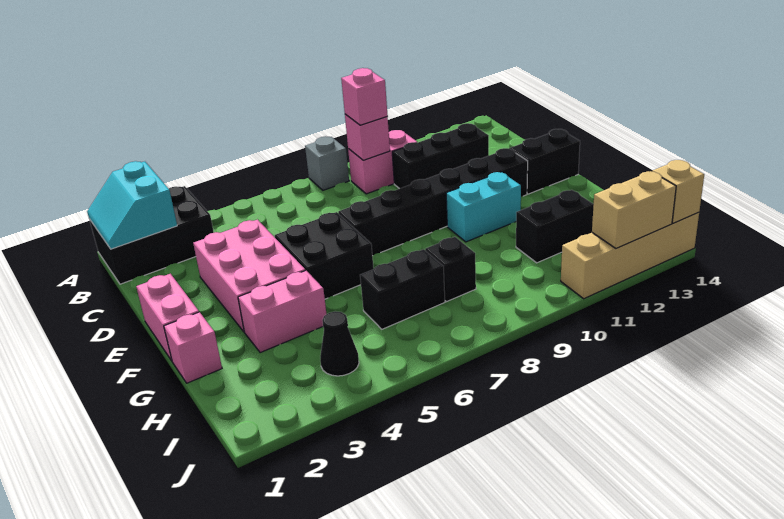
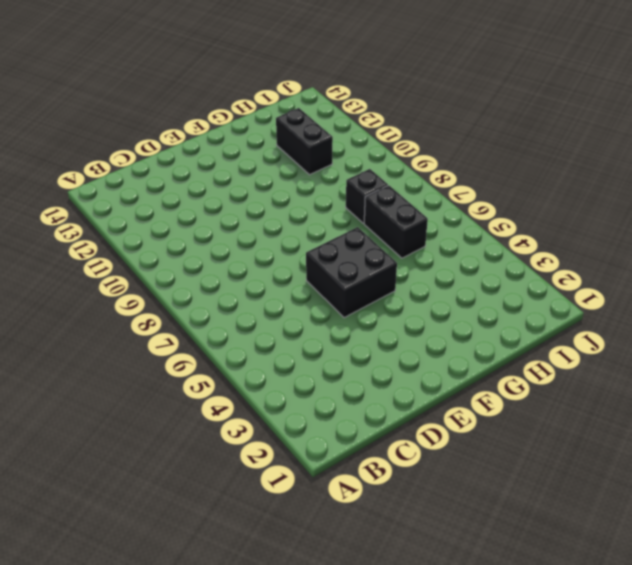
none -> black 2x3 brick [89,186,214,284]
none -> grey 1x1 brick [305,136,349,190]
none -> pink 1x2 brick [348,130,417,194]

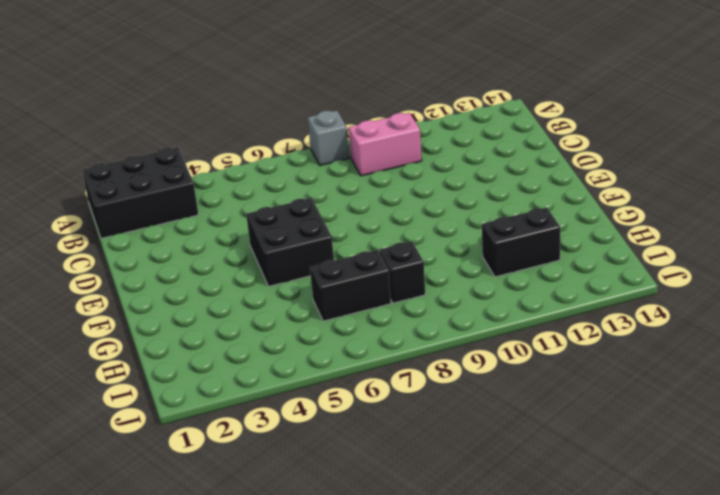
none -> black 1x3 brick [392,123,489,189]
none -> pink 2x3 brick [193,220,305,332]
none -> pink 1x2 brick [136,274,199,361]

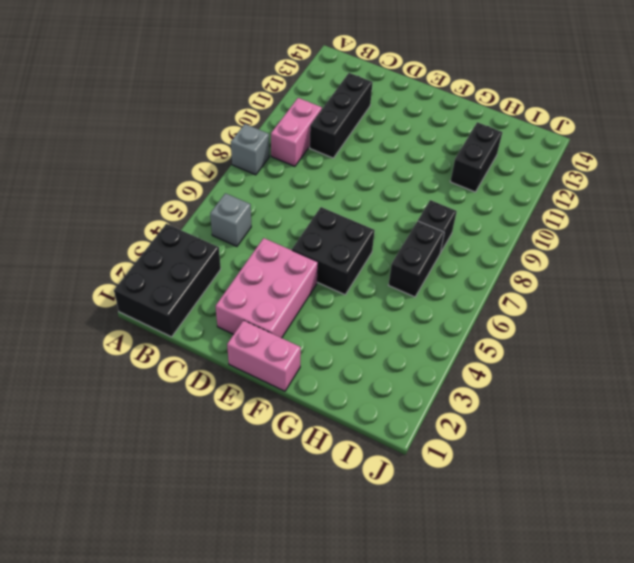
grey 1x1 brick [210,193,251,246] -> none
pink 2x3 brick [216,238,318,338] -> pink 2x3 brick turned to [193,220,305,332]
none -> black 1x6 brick [338,148,528,256]
none -> black 1x2 brick [510,129,580,194]
none -> cyan 1x2 brick [446,172,521,242]

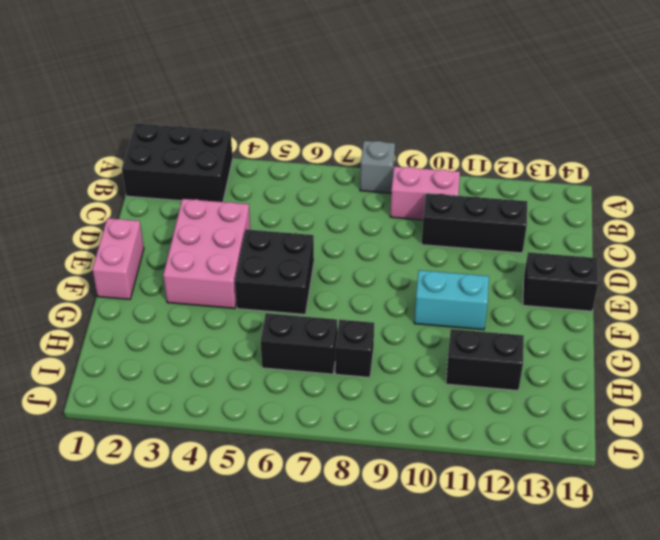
none -> black 1x6 brick [338,148,528,256]
none -> pink 1x1 brick [164,312,222,383]
none -> pink 1x2 brick [238,270,326,353]

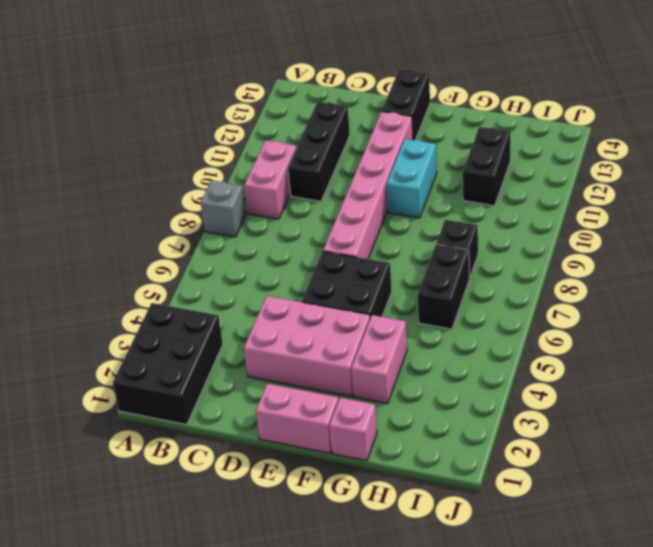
pink 1x6 brick [323,112,413,259] -> black 1x6 brick [338,148,528,256]
none -> black 1x1 cone [320,311,359,376]
none -> tan 1x4 brick [561,212,699,299]
none -> cyan 2x2 slope [87,161,177,249]

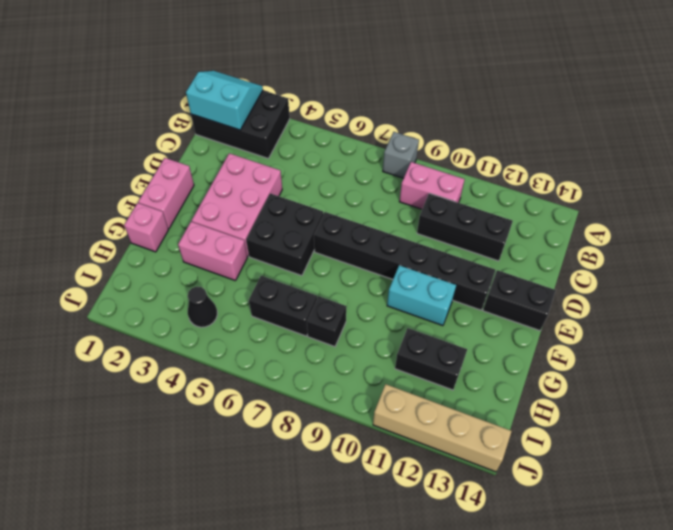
cyan 2x2 slope [186,71,263,130] -> cyan 2x2 slope turned to [87,161,177,249]
none -> pink 1x1 brick [345,114,390,160]
none -> tan 1x2 brick [592,171,676,249]
none -> tan 1x1 brick [652,160,704,223]

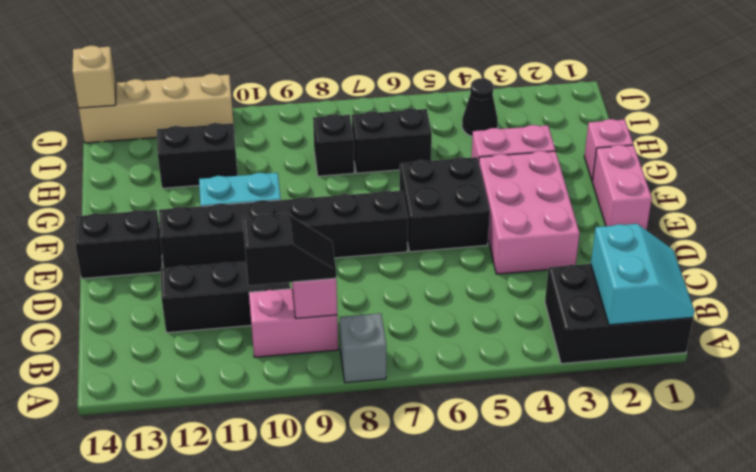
black 1x2 slope [243,214,336,286] -> pink 1x1 brick [341,68,388,125]
none -> tan 1x2 brick [592,171,676,249]

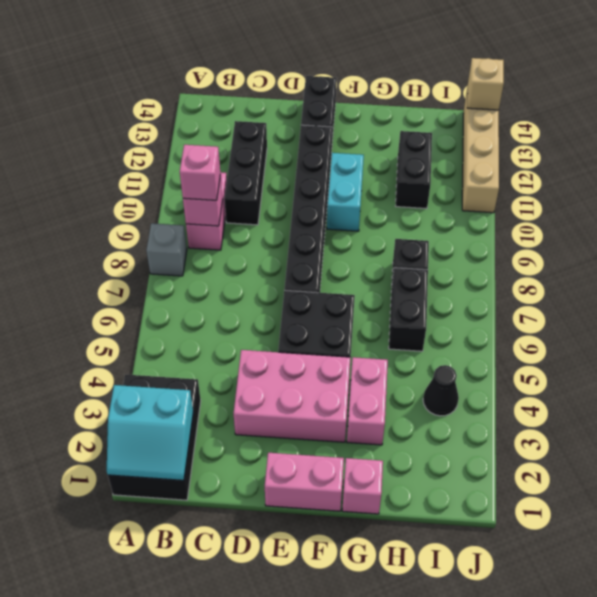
none -> tan 1x2 brick [592,171,676,249]

